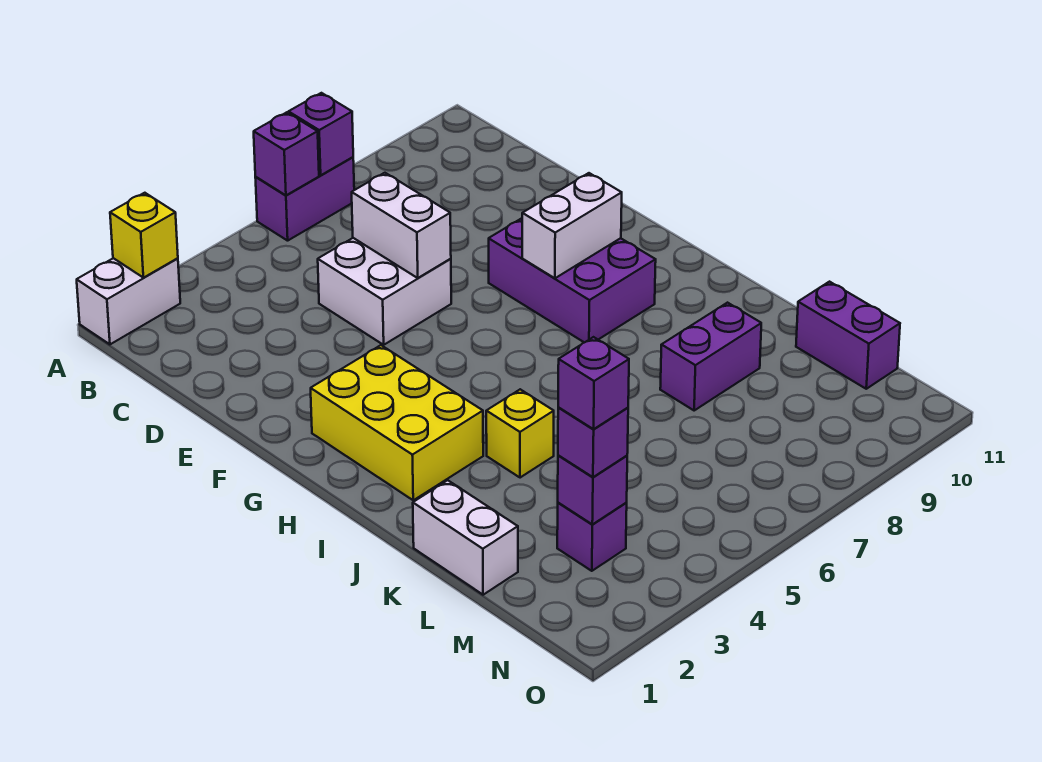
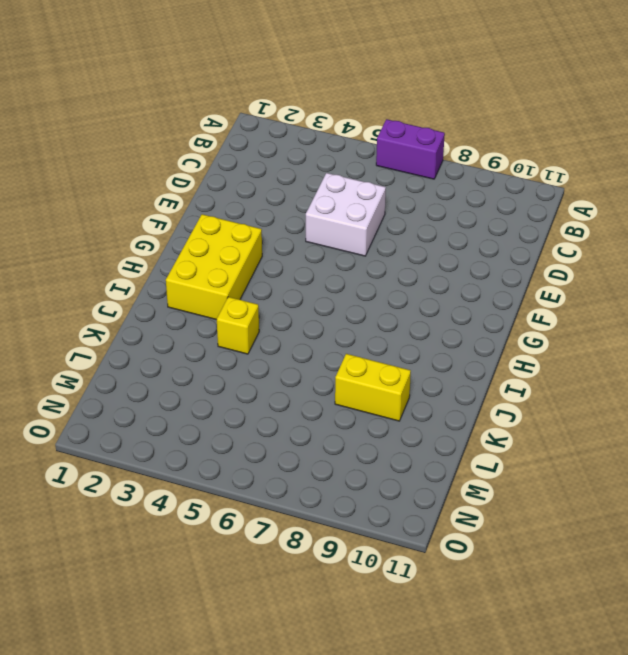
yellow 1x2 brick [335,354,411,421] -> purple 1x2 brick [660,303,761,410]
none -> white 1x2 brick [77,258,180,344]
none -> purple 2x3 brick [489,218,656,343]
none -> white 1x2 brick [413,480,518,595]

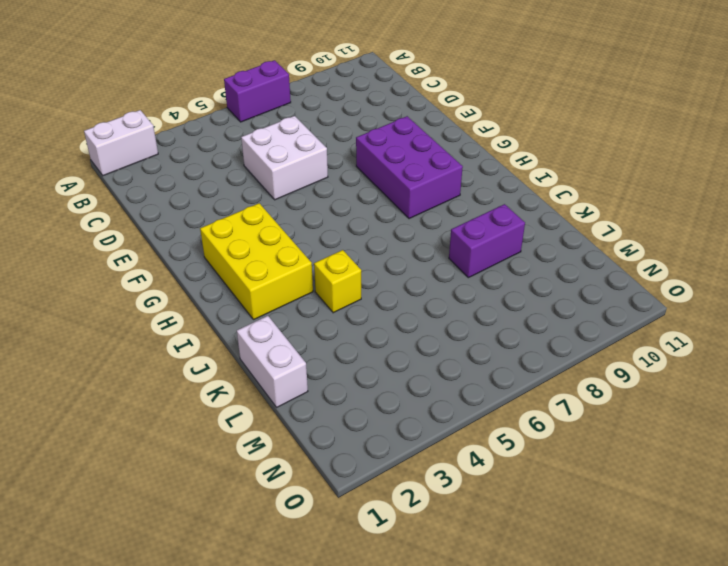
none -> purple 1x2 brick [796,282,900,389]
none -> purple 1x1 brick [557,503,627,571]
none -> yellow 1x1 brick [110,193,178,278]

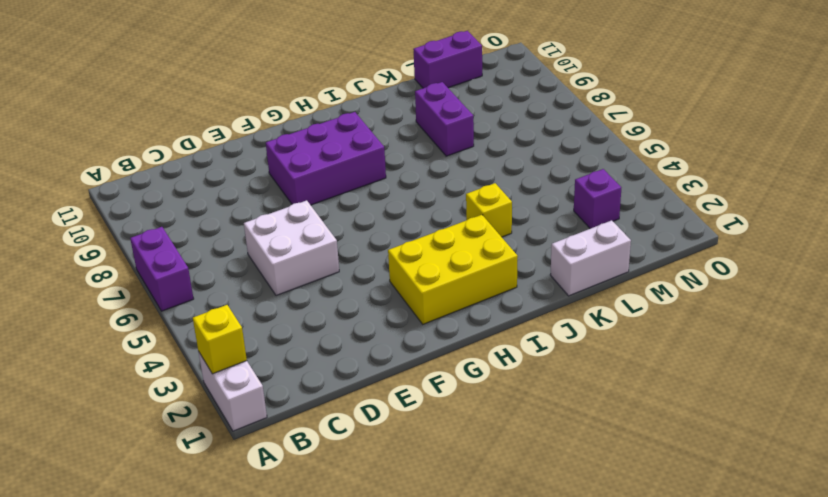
none -> purple 1x1 brick [254,112,319,195]
none -> purple 1x1 brick [289,93,353,175]
none -> white 1x2 brick [352,173,451,278]

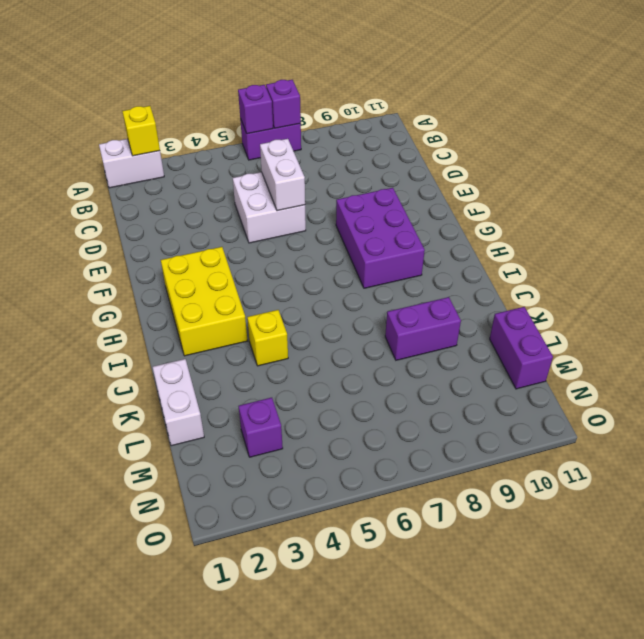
none -> white 1x2 brick [522,173,622,278]
none -> purple 1x1 brick [558,455,627,524]
none -> purple 1x1 brick [558,407,628,477]

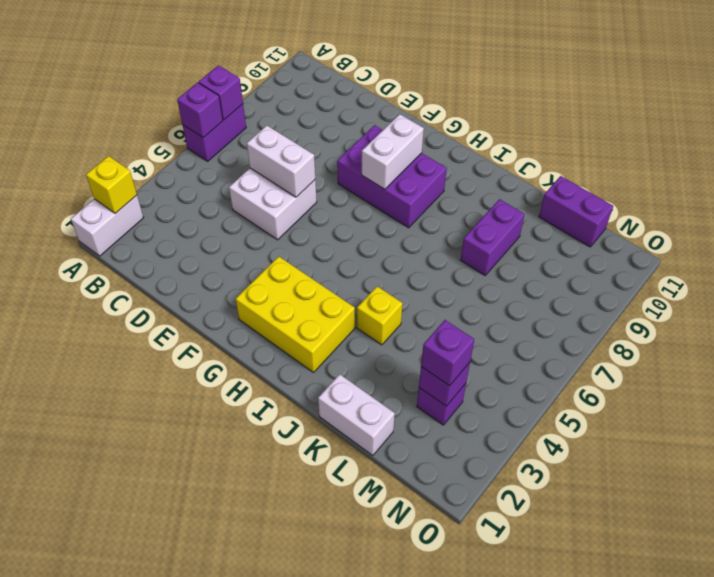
none -> purple 1x1 brick [558,337,629,429]

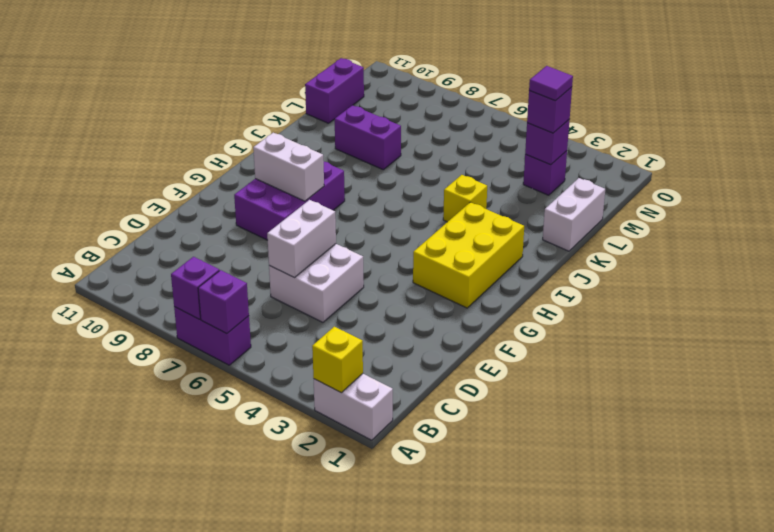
purple 1x1 tile [529,66,573,101] -> purple 1x1 brick [558,337,629,429]

